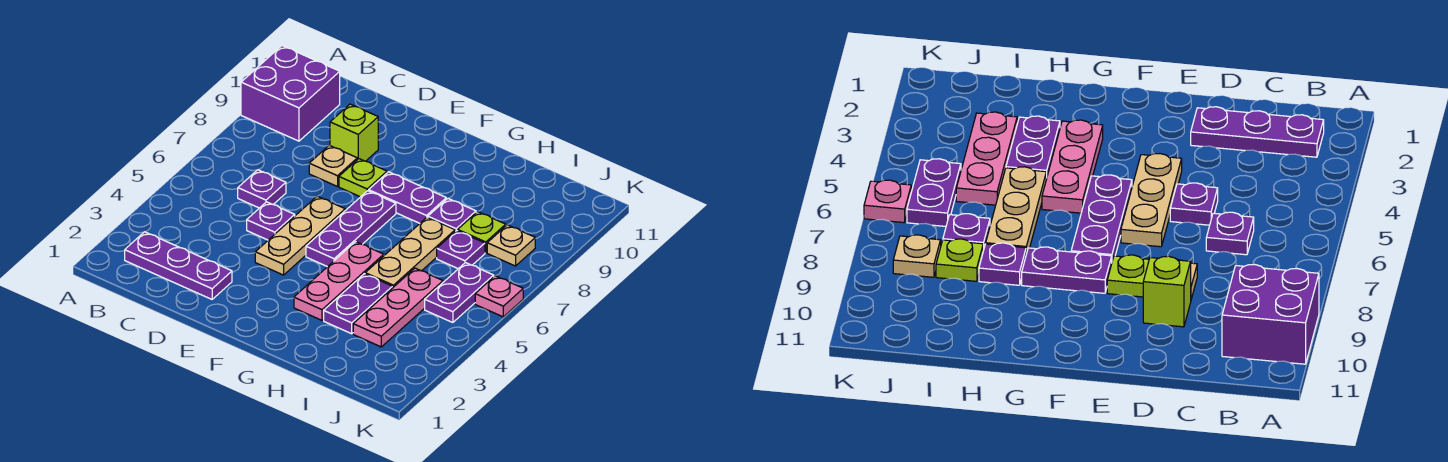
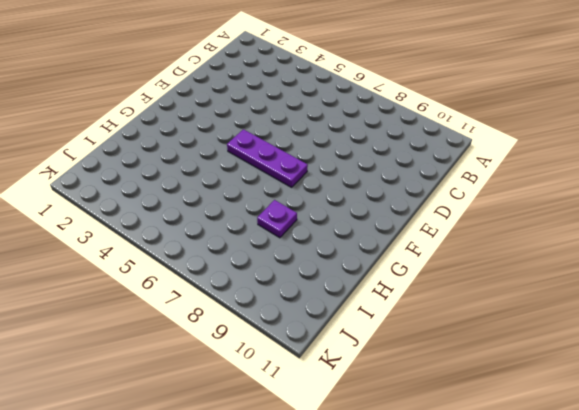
none -> purple 2x2 brick [241,46,340,141]
none -> purple 1x3 plate [125,232,232,299]
none -> purple 1x1 plate [238,170,286,208]

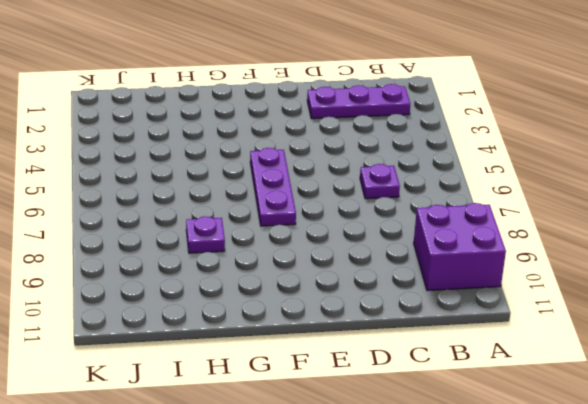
none -> purple 1x1 plate [247,202,295,240]
none -> tan 1x1 plate [309,145,357,187]
none -> lime 1x1 brick [330,104,378,161]

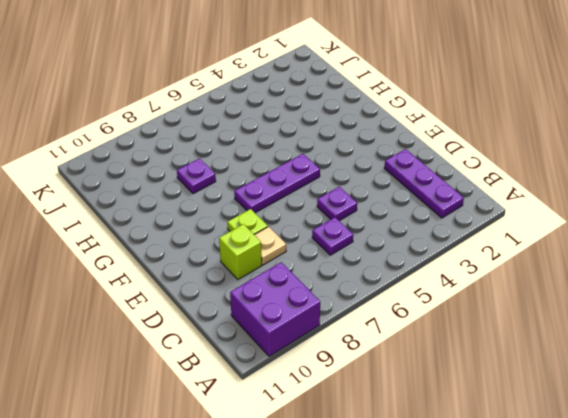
none -> tan 1x3 plate [255,196,345,275]
none -> purple 1x2 plate [369,172,446,223]
none -> pink 1x3 plate [294,242,384,320]

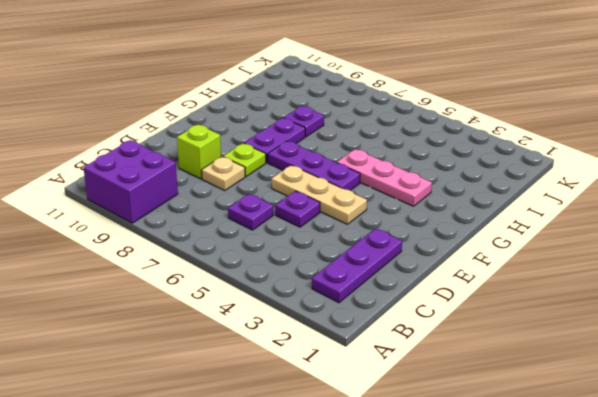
none -> purple 1x2 plate [324,274,393,334]
none -> tan 1x3 plate [365,217,455,287]
none -> pink 1x3 plate [353,268,443,347]

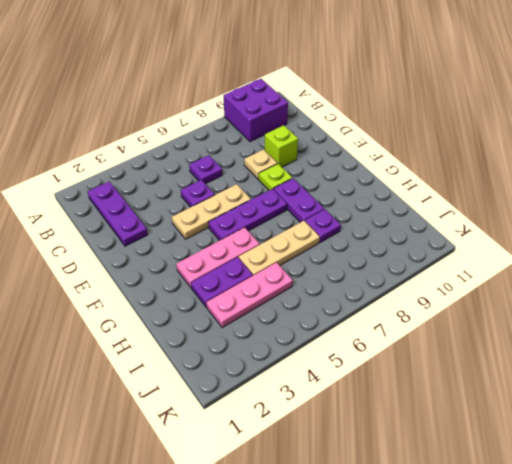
none -> purple 1x1 plate [437,230,485,269]
none -> lime 1x1 plate [458,212,506,253]
none -> purple 1x2 plate [425,263,494,323]

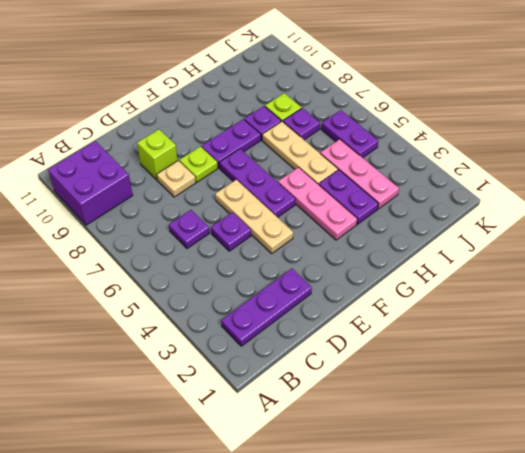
none -> tan 1x1 plate [487,225,535,266]
none -> pink 1x1 plate [475,276,523,317]

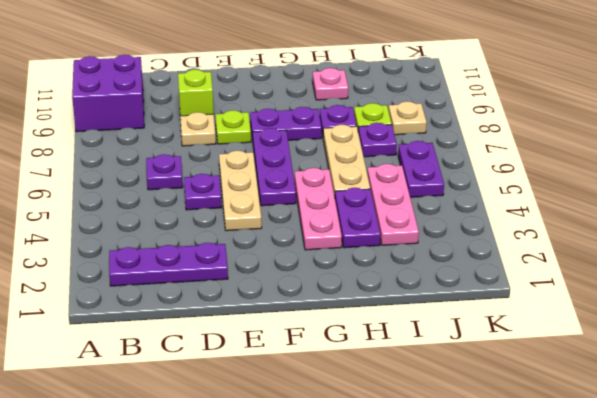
pink 1x1 plate [313,68,348,100] -> pink 1x1 plate moved to [475,276,523,317]

